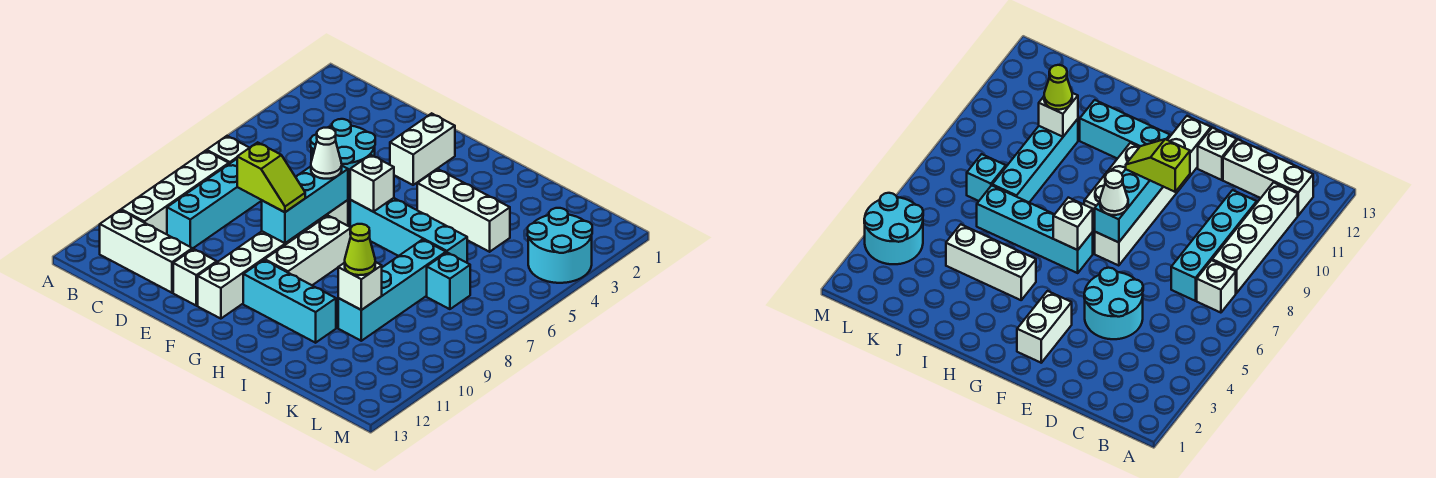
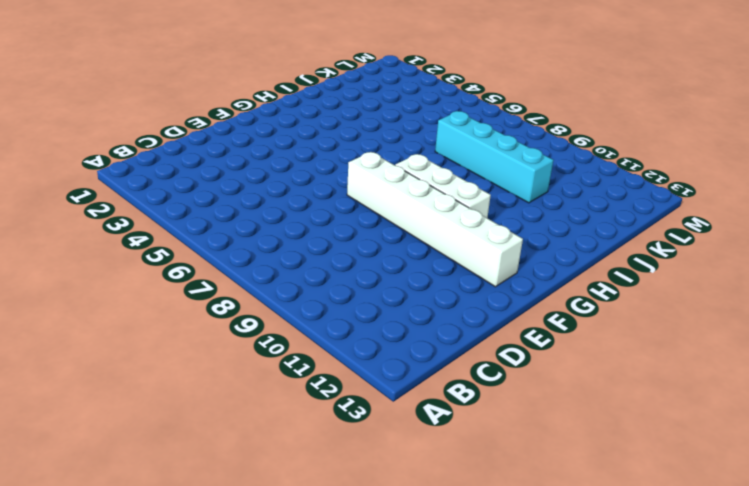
none -> white 1x1 brick [207,136,249,164]
none -> white 1x4 brick [121,151,229,234]
none -> white 1x3 brick [100,210,192,293]

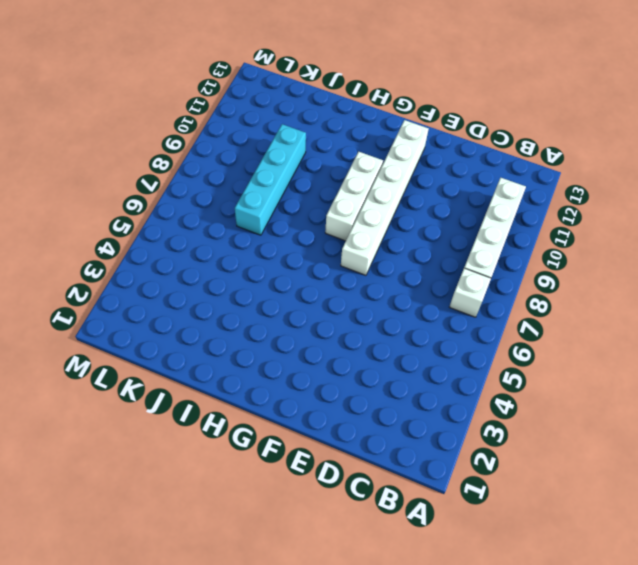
none -> white 1x3 brick [100,210,192,293]
none -> cyan 1x4 brick [167,159,262,249]
none -> cyan 2x2 round brick [311,119,375,194]

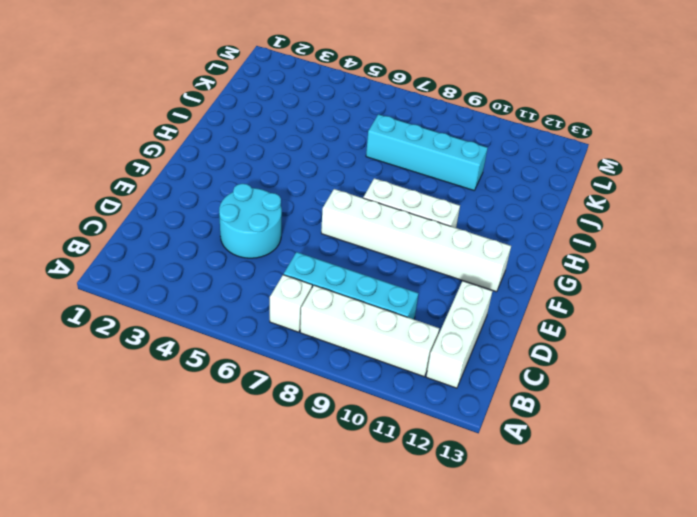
none -> white 1x1 brick [173,249,217,306]
none -> white 1x2 brick [390,113,455,185]
none -> cyan 1x4 brick [350,198,467,263]

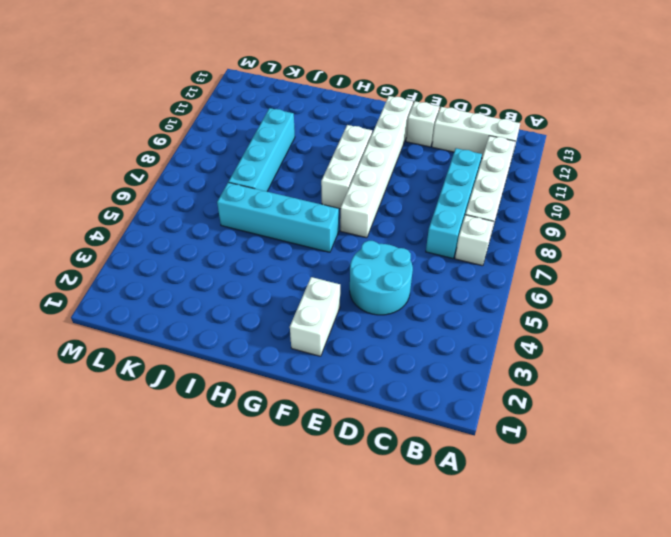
none -> cyan 1x3 brick [243,260,336,343]
none -> white 1x3 brick [417,169,510,252]
none -> cyan 1x1 brick [427,253,470,309]

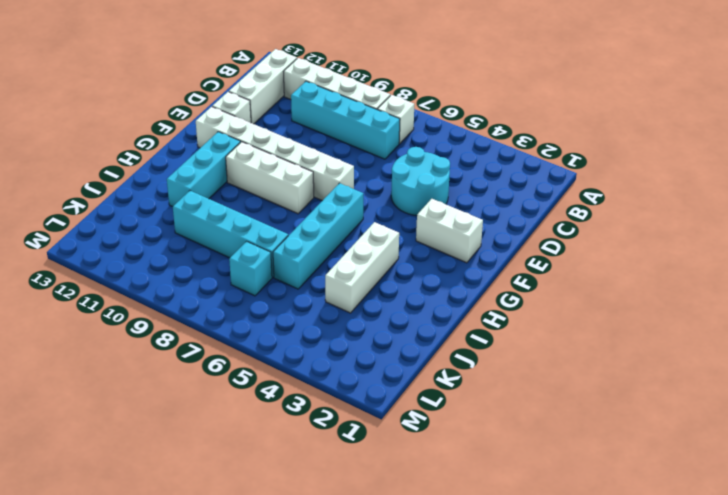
none -> cyan 2x2 round brick [528,208,592,283]
none -> cyan 1x3 brick [262,166,348,243]
none -> white 1x1 brick [350,155,394,212]

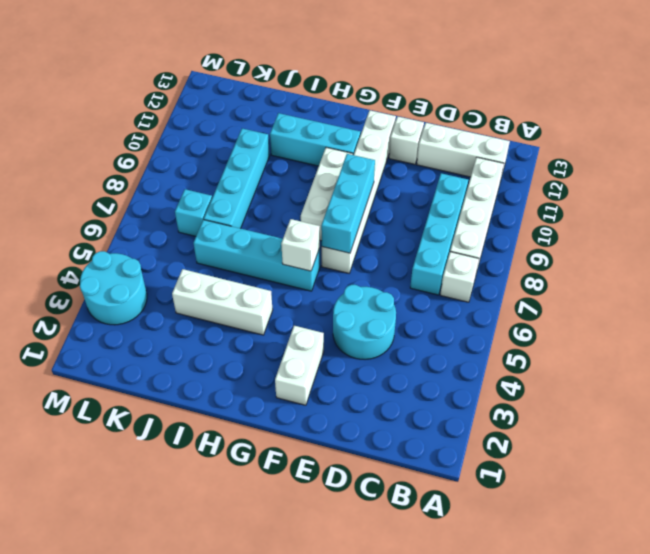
none -> white 1x1 brick [338,262,382,310]
none -> lime 1x2 slope [237,142,305,212]
none -> white 1x1 cone [311,128,342,179]

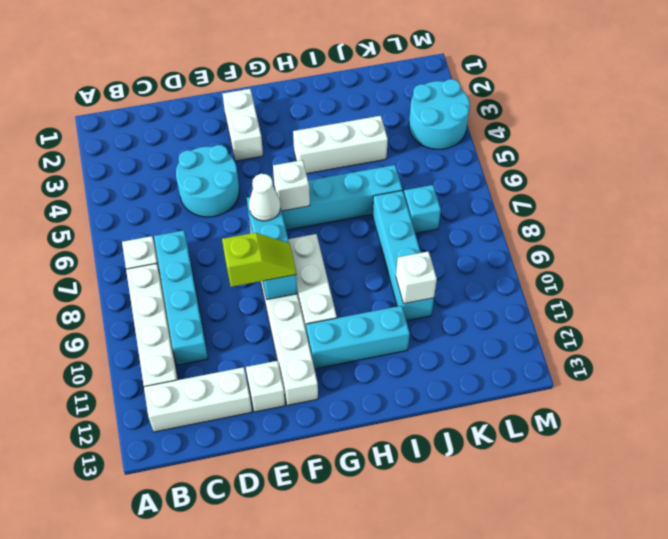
none -> lime 1x1 cone [345,224,375,275]

